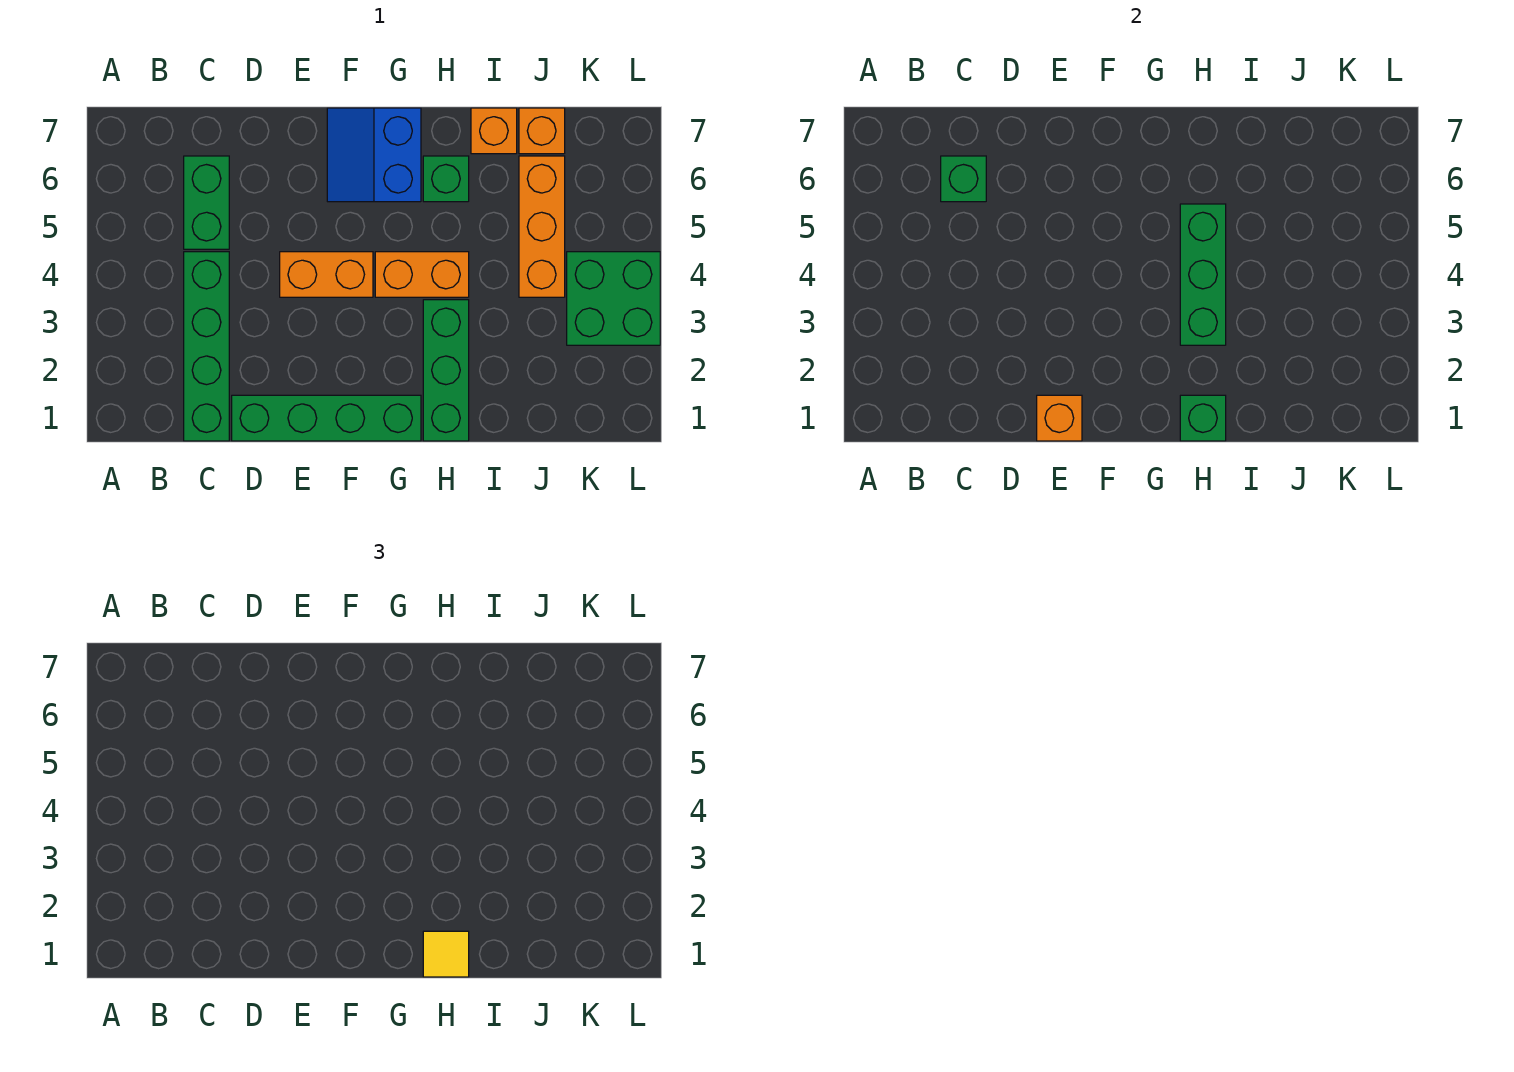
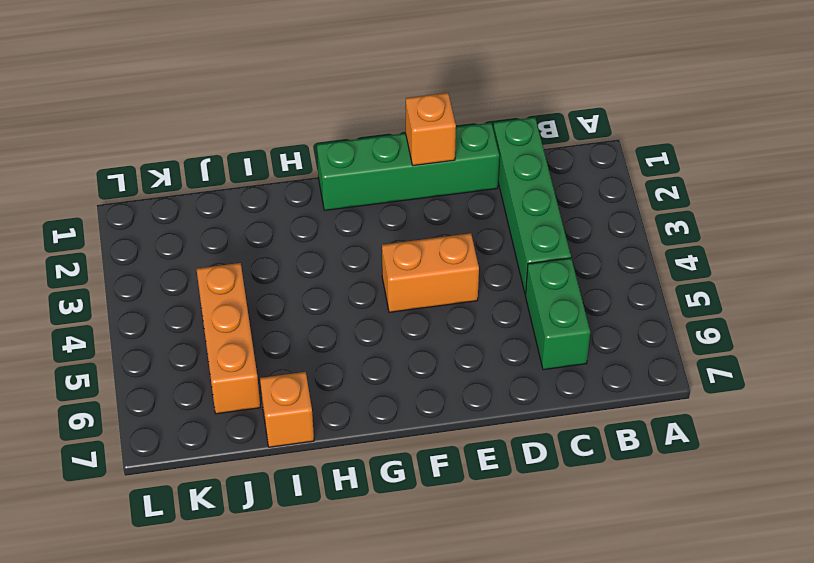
none -> blue 2x2 slope [327,108,421,202]
none -> orange 1x2 brick [375,252,469,297]
none -> green 1x3 brick [423,300,469,441]

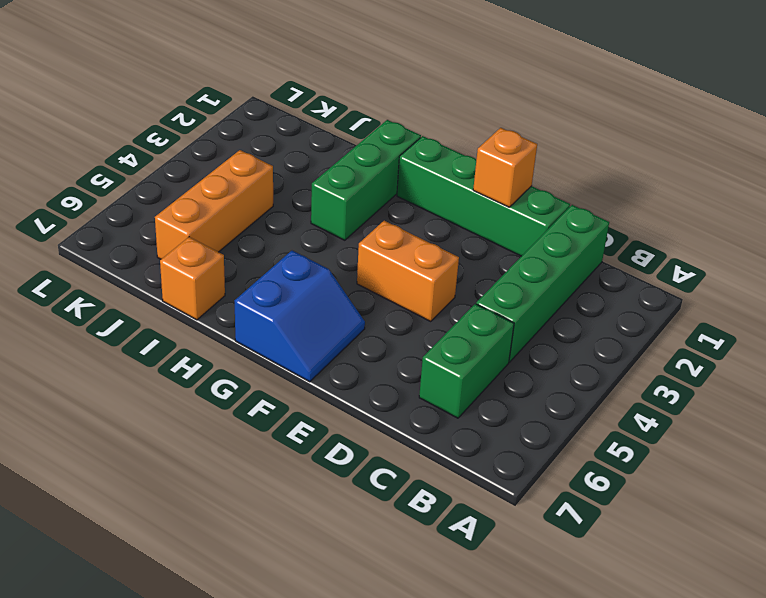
none -> orange 1x2 brick [375,252,469,297]
none -> green 1x1 brick [423,156,469,202]
none -> orange 1x1 brick [519,108,565,154]

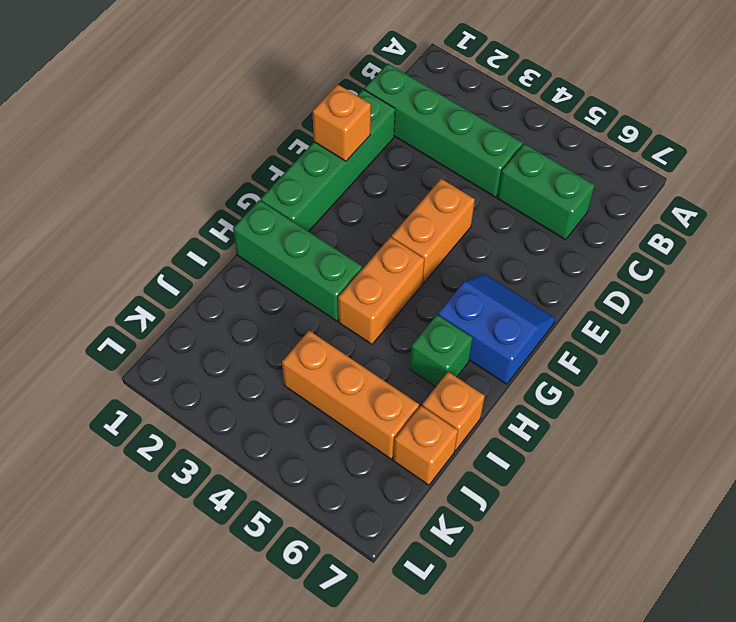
none -> green 2x2 brick [567,252,660,345]
none -> green 1x1 brick [941,156,986,202]
none -> green 1x1 brick [1180,395,1226,441]

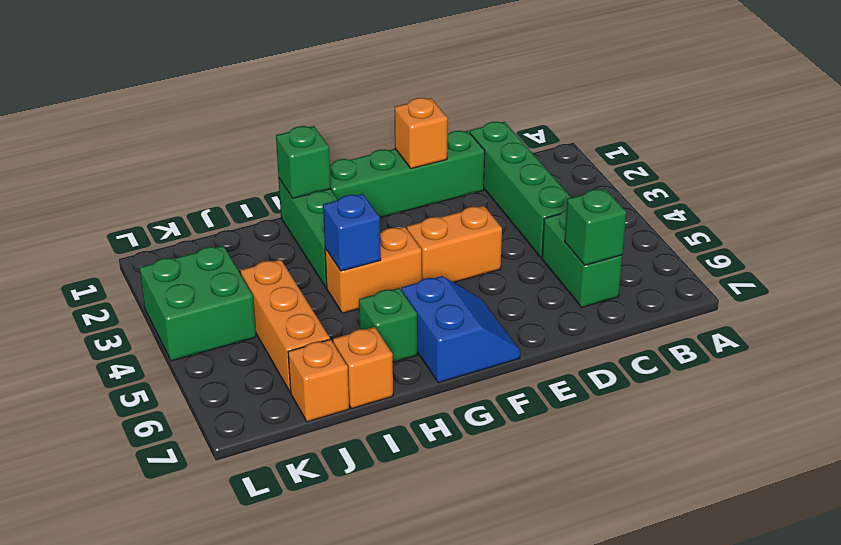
blue 1x1 brick [323,194,381,271] -> green 1x3 brick [1180,204,1226,345]
none -> yellow 1x1 tile [423,931,469,977]

